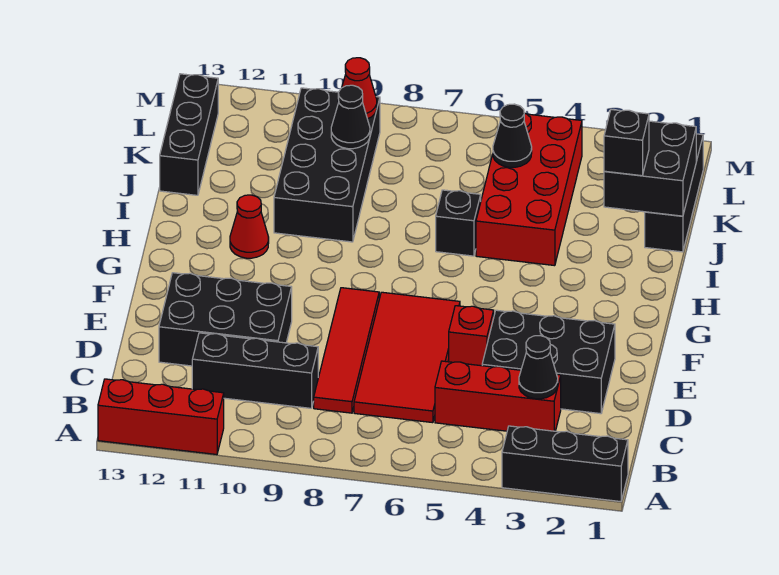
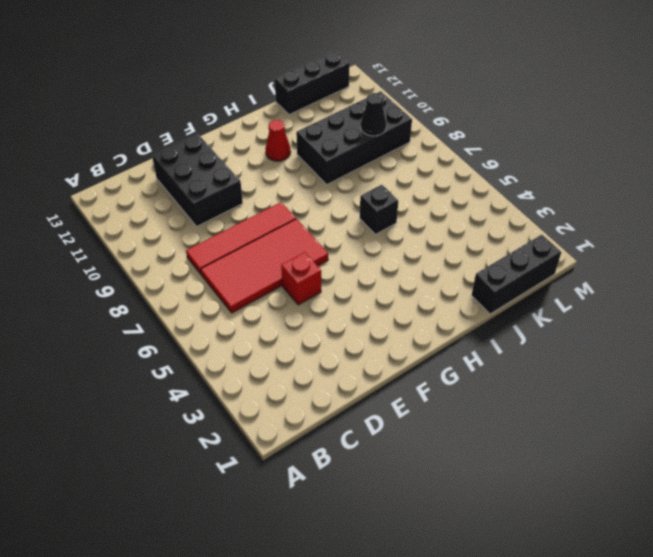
none -> black 1x3 brick [502,426,628,502]
none -> red 1x3 brick [98,379,224,454]
none -> red 1x3 brick [435,361,561,431]

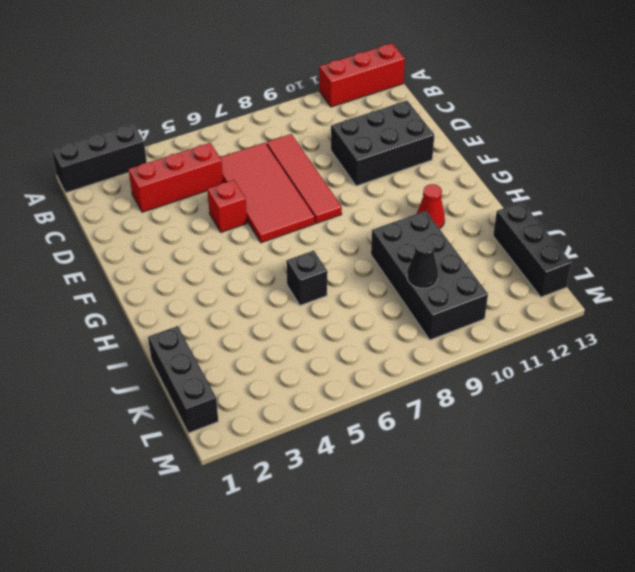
none -> black 1x3 brick [192,333,318,408]
none -> black 2x3 brick [482,310,615,414]
none -> red 2x4 brick [476,113,582,266]

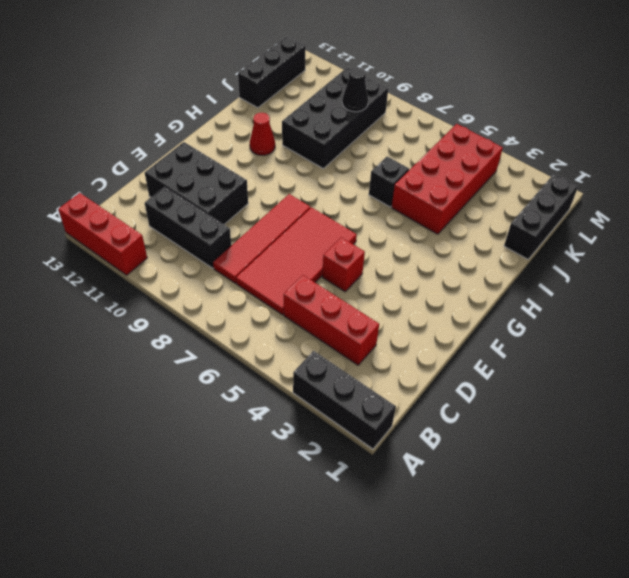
none -> black 2x3 brick [482,310,615,414]
none -> black 1x1 cone [519,336,558,399]
none -> black 2x2 brick [604,121,696,216]

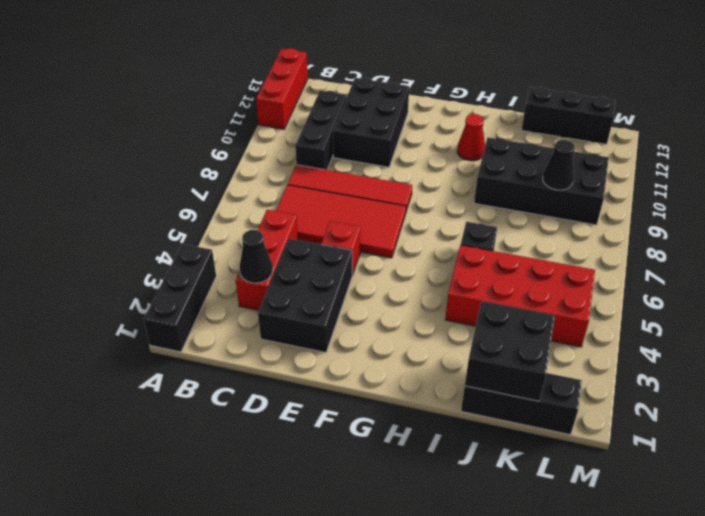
none -> black 1x1 cone [493,104,532,167]
none -> red 1x1 cone [338,58,377,119]
none -> black 1x1 brick [604,110,649,176]

